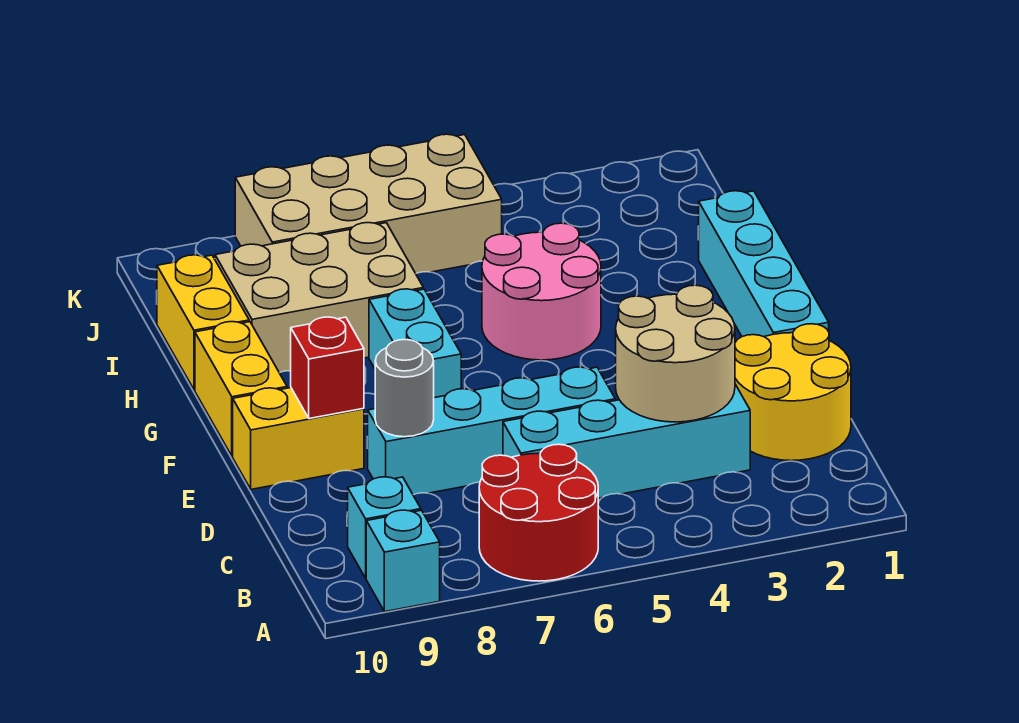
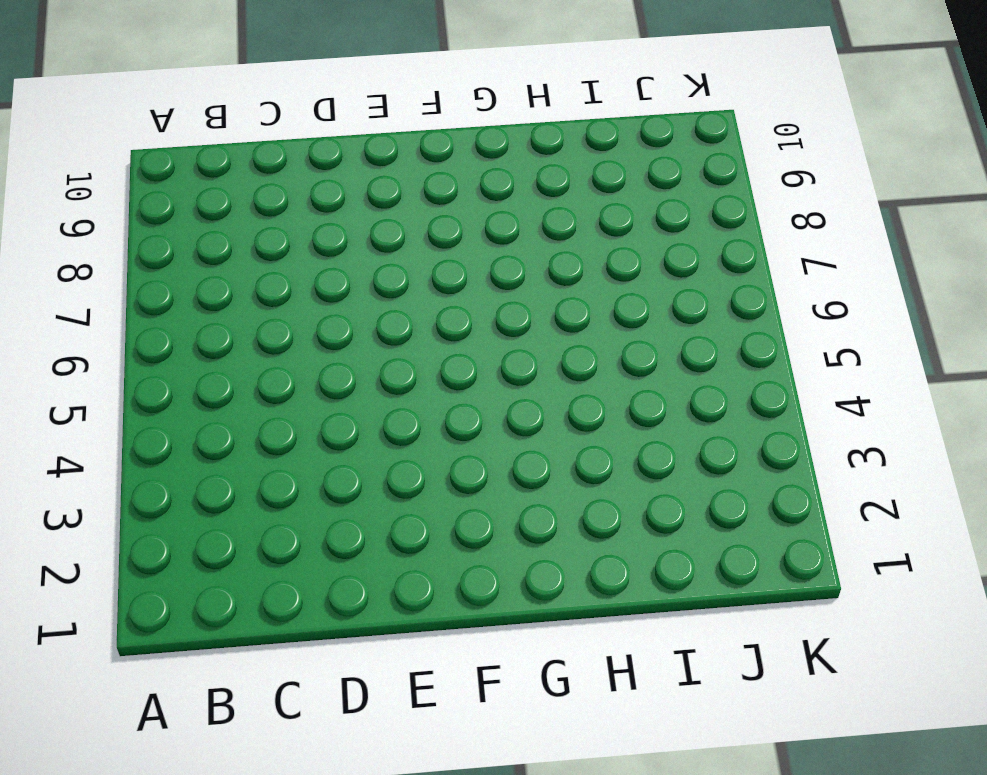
none -> red 2x2 round brick [479,444,598,581]
none -> cyan 1x1 brick [366,510,440,612]
none -> cyan 1x1 brick [348,477,421,578]

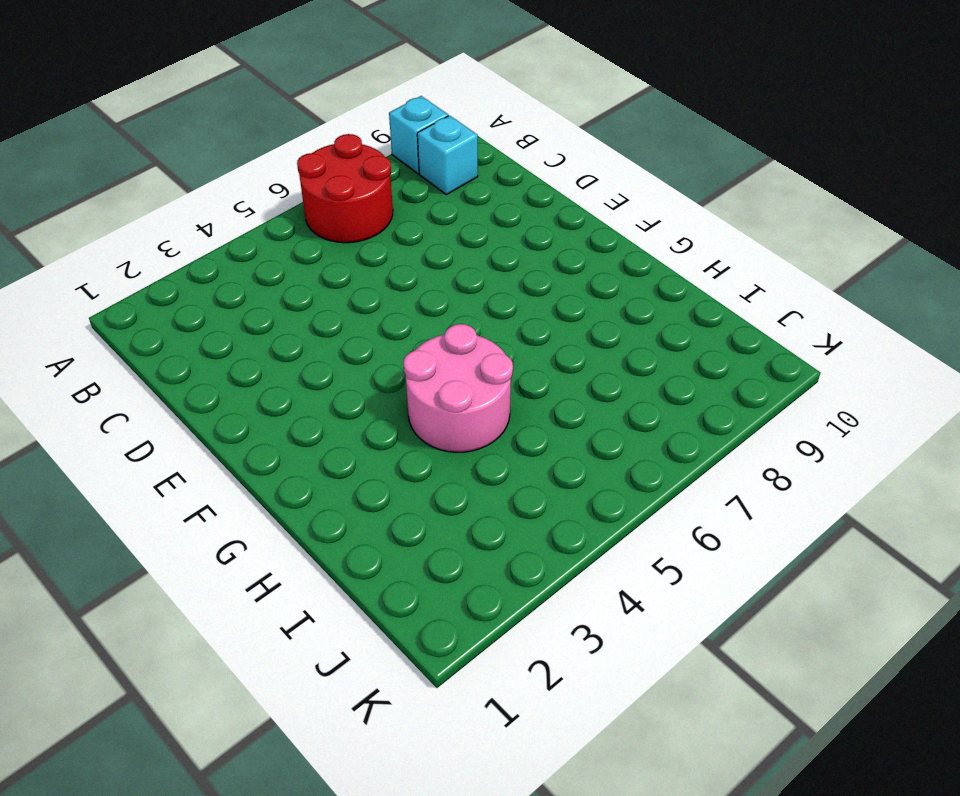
none -> yellow 2x2 round brick [735,324,851,461]
none -> cyan 1x4 brick [503,384,750,498]
none -> cyan 1x4 brick [367,367,615,495]

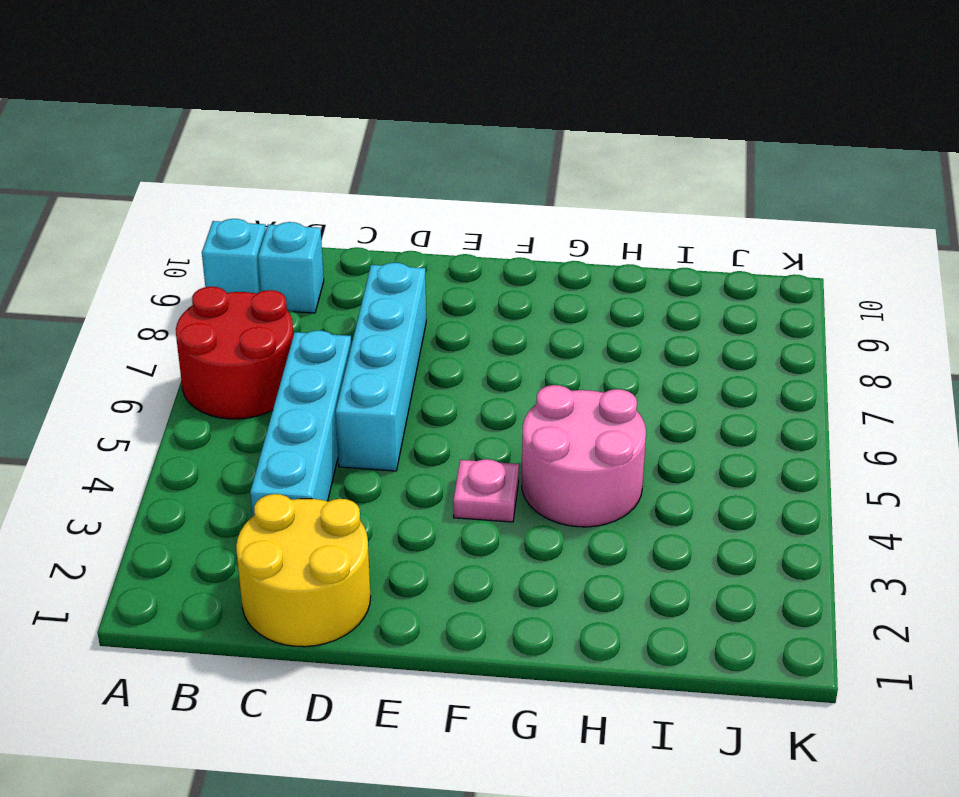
pink 1x1 plate [453,459,519,522] -> none
none -> cyan 1x4 brick [699,191,829,337]
none -> yellow 1x2 brick [233,388,364,489]
none -> cyan 1x2 brick [369,289,461,398]

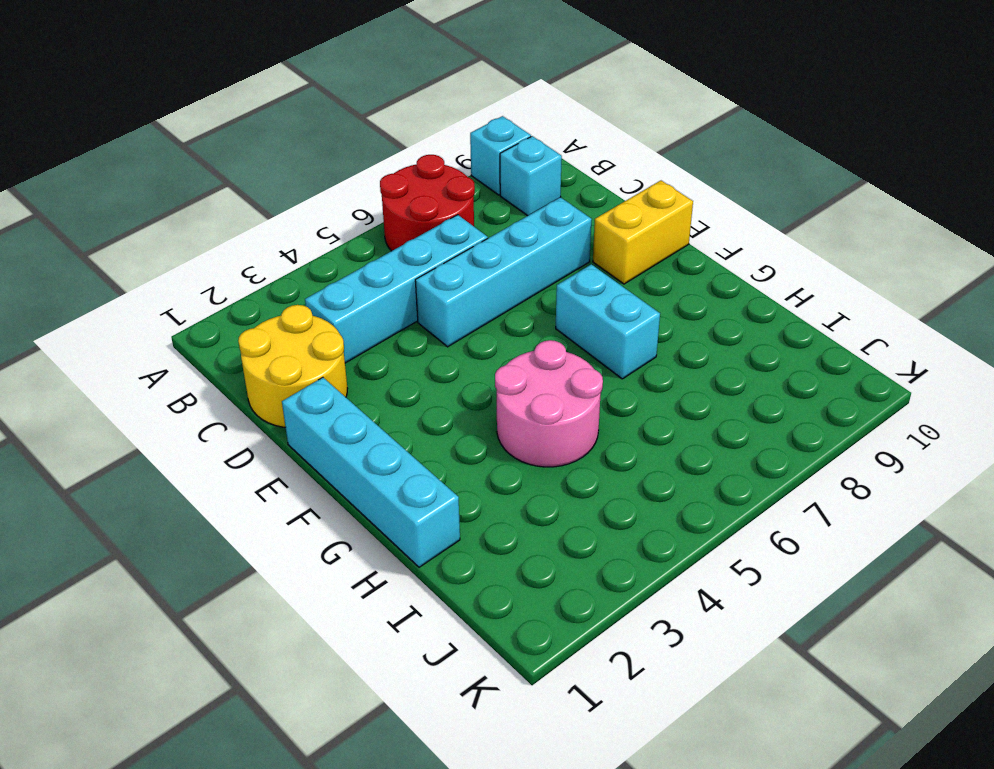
none -> yellow 1x2 brick [195,322,287,456]
none -> tan 2x3 brick [215,223,423,373]
none -> yellow 1x2 brick [157,255,249,390]

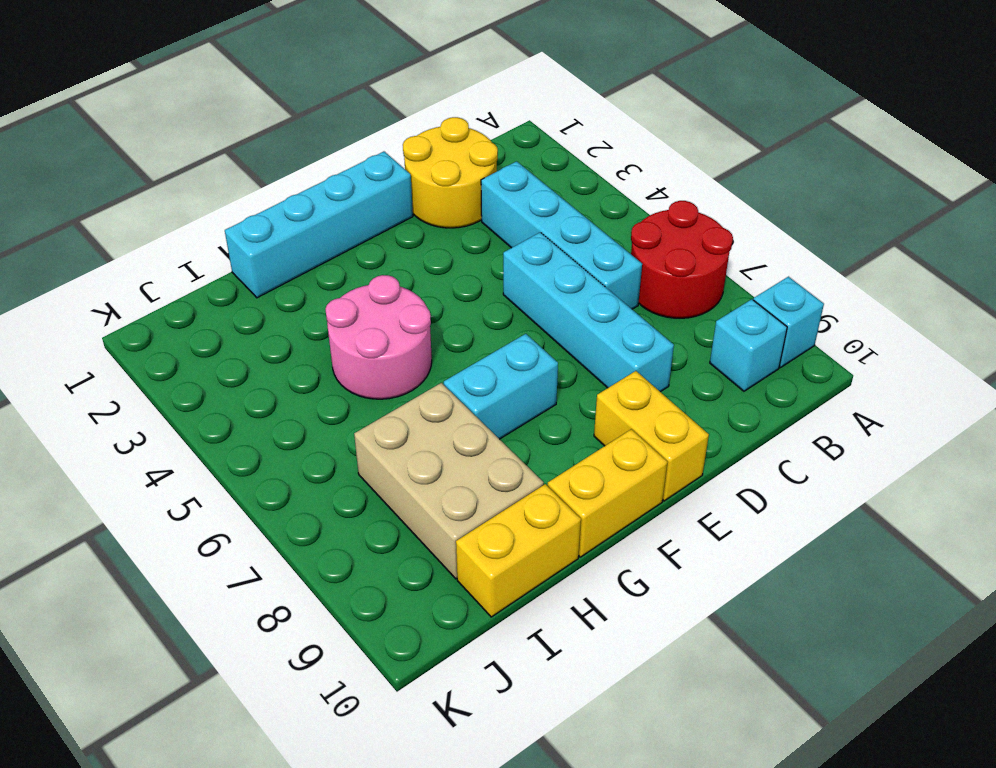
none -> tan 2x4 brick [235,134,502,274]
none -> tan 2x2 round brick [616,285,735,422]
none -> grey 1x1 round brick [375,340,434,437]

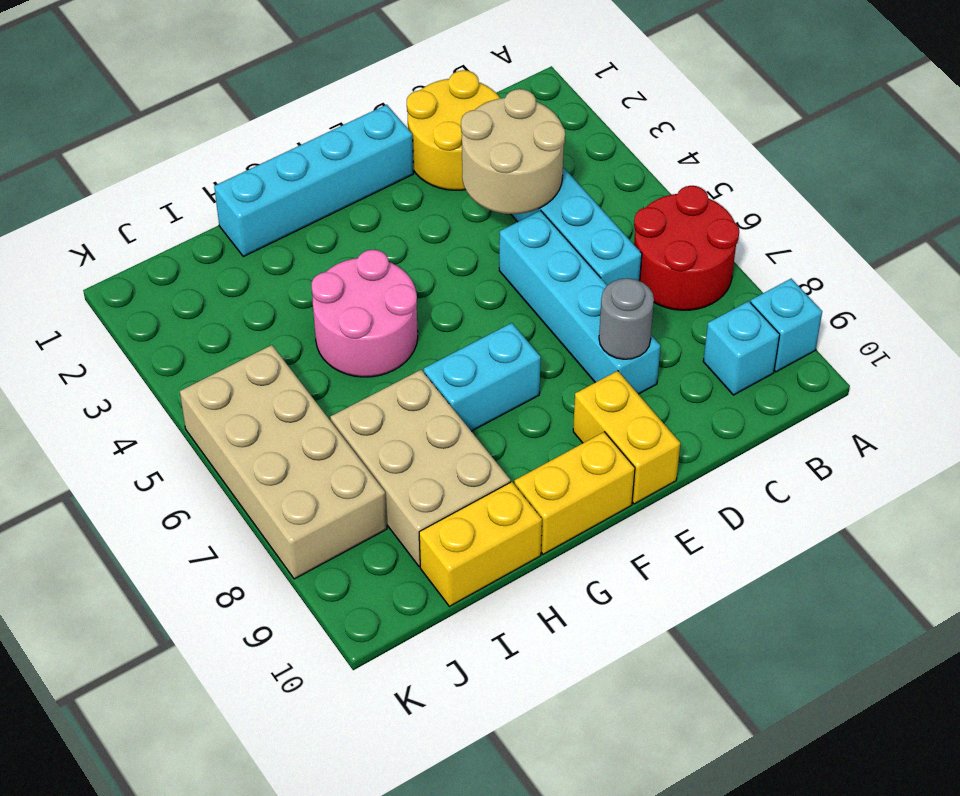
none -> red 1x1 brick [291,317,364,419]

